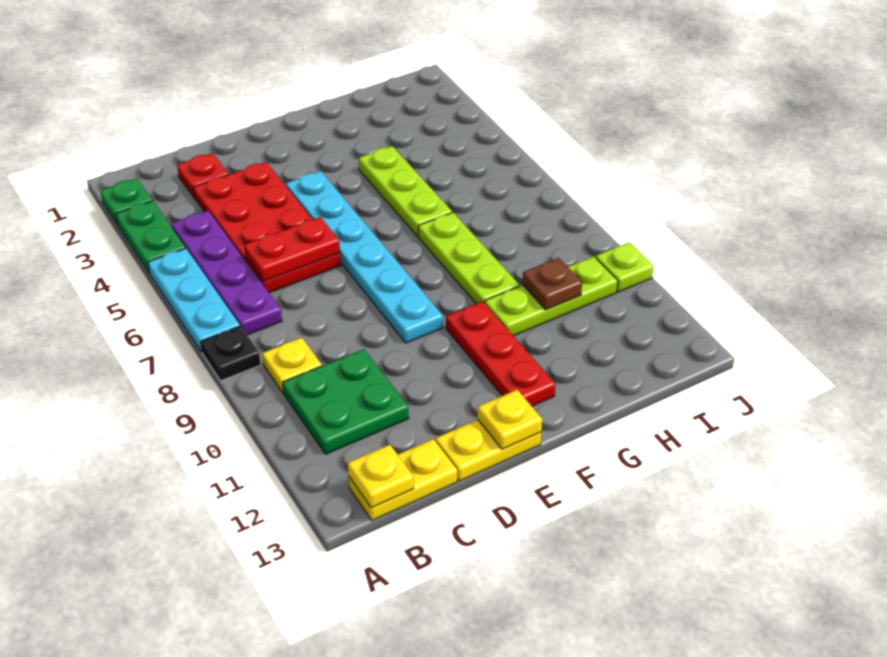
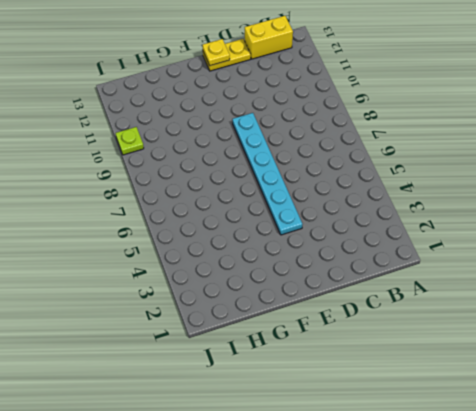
yellow 1x2 brick [245,16,293,59] -> yellow 1x2 plate [349,439,457,520]
none -> green 1x1 plate [100,178,152,225]
none -> green 1x2 plate [116,201,185,273]
none -> cyan 1x3 plate [148,248,240,352]

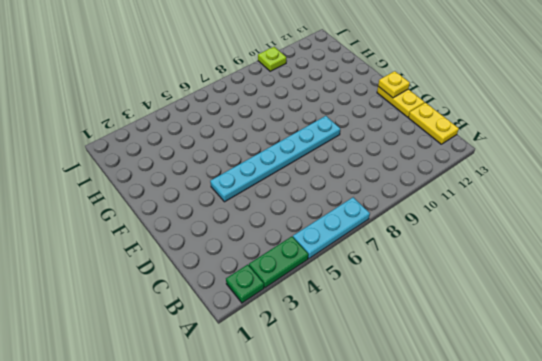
none -> black 1x1 plate [201,326,261,381]
none -> purple 1x4 plate [171,211,282,335]
none -> yellow 1x1 plate [262,338,322,393]

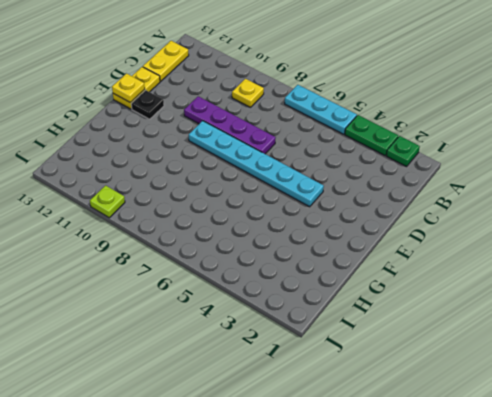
purple 1x4 plate [184,96,276,154] -> purple 1x4 plate moved to [171,211,282,335]
black 1x1 plate [131,90,164,119] -> black 1x1 plate moved to [201,326,261,381]
none -> green 2x2 plate [283,349,409,454]
none -> red 1x1 plate [177,153,229,198]
none -> red 2x4 plate [193,162,341,293]

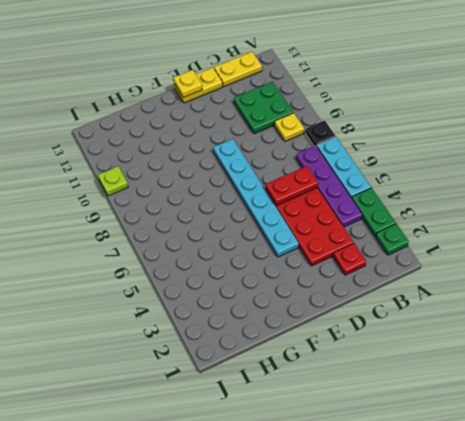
none -> red 1x3 plate [446,301,555,406]
none -> lime 1x3 plate [359,146,452,237]
none -> lime 1x3 plate [418,213,519,304]

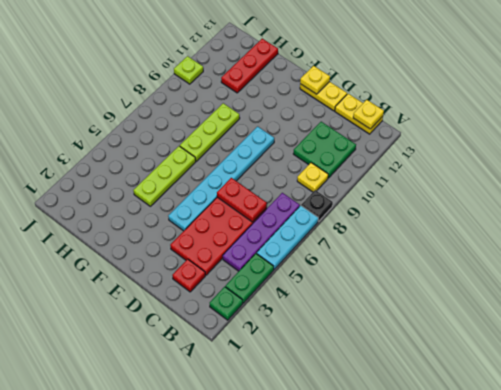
red 1x3 plate [221,39,278,93] -> red 1x3 plate moved to [446,301,555,406]
none -> lime 1x3 plate [485,257,618,336]
none -> brown 1x1 plate [522,258,582,310]

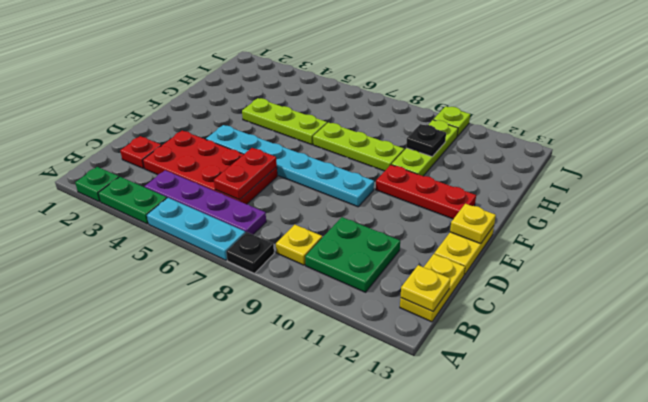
black 1x1 plate [406,124,446,157] -> brown 1x1 plate [522,258,582,310]

